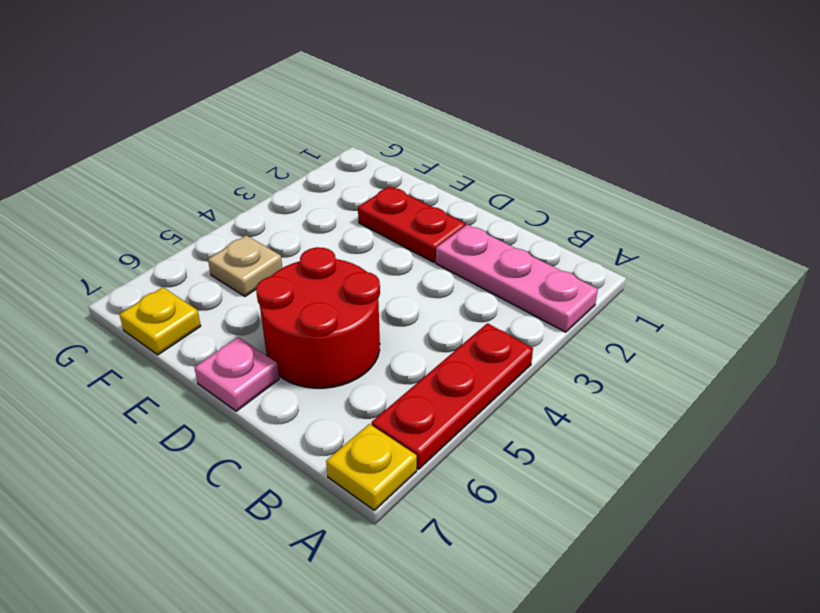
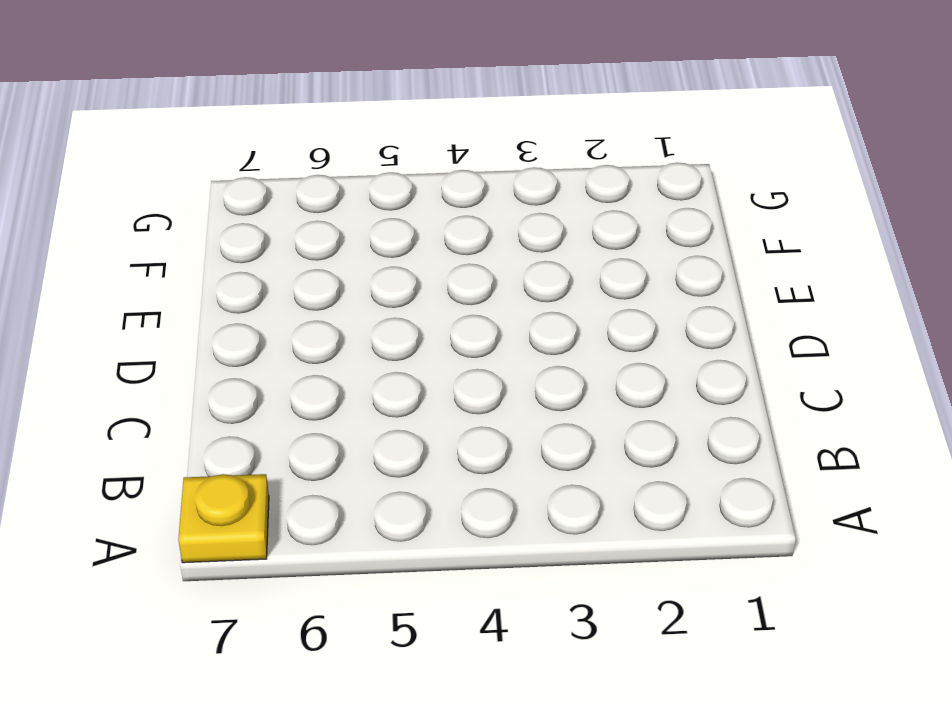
none -> pink 1x3 plate [436,224,598,332]
none -> red 1x3 plate [372,323,533,469]

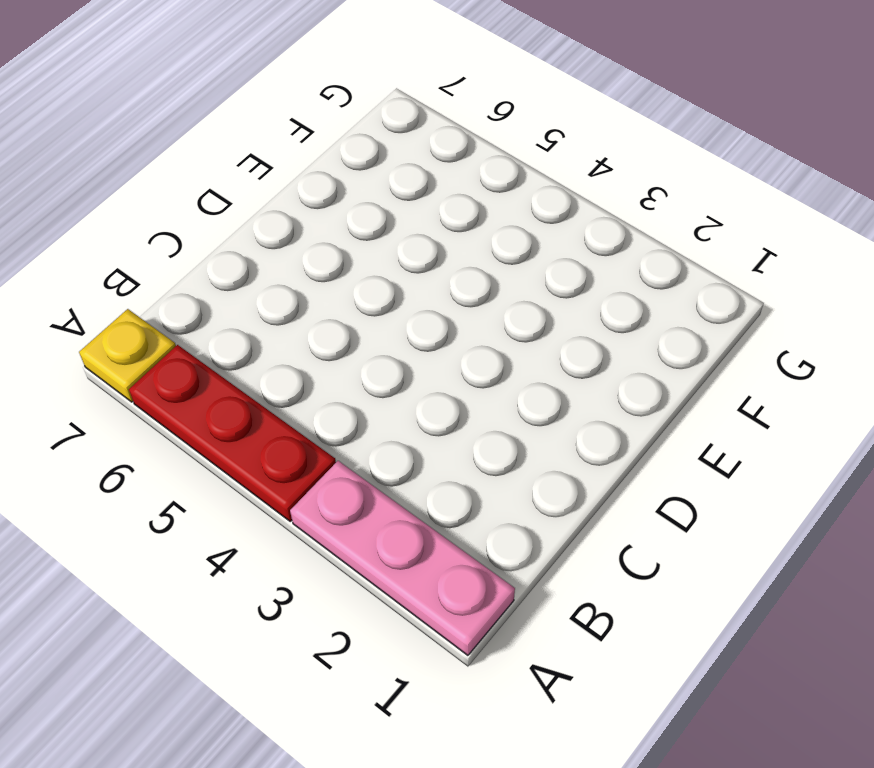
pink 1x3 plate [290,461,515,655] -> pink 1x3 plate turned to [436,224,598,332]
none -> red 2x2 round brick [256,247,380,388]
none -> red 1x2 plate [358,186,465,262]

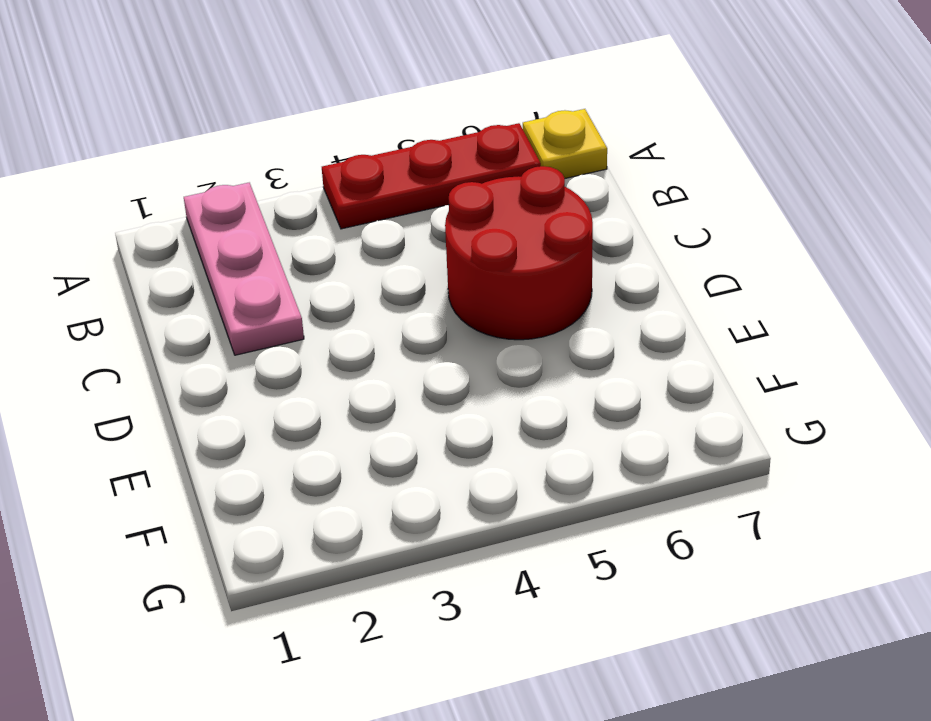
none -> red 1x2 plate [358,186,465,262]
none -> pink 1x1 plate [194,337,279,411]

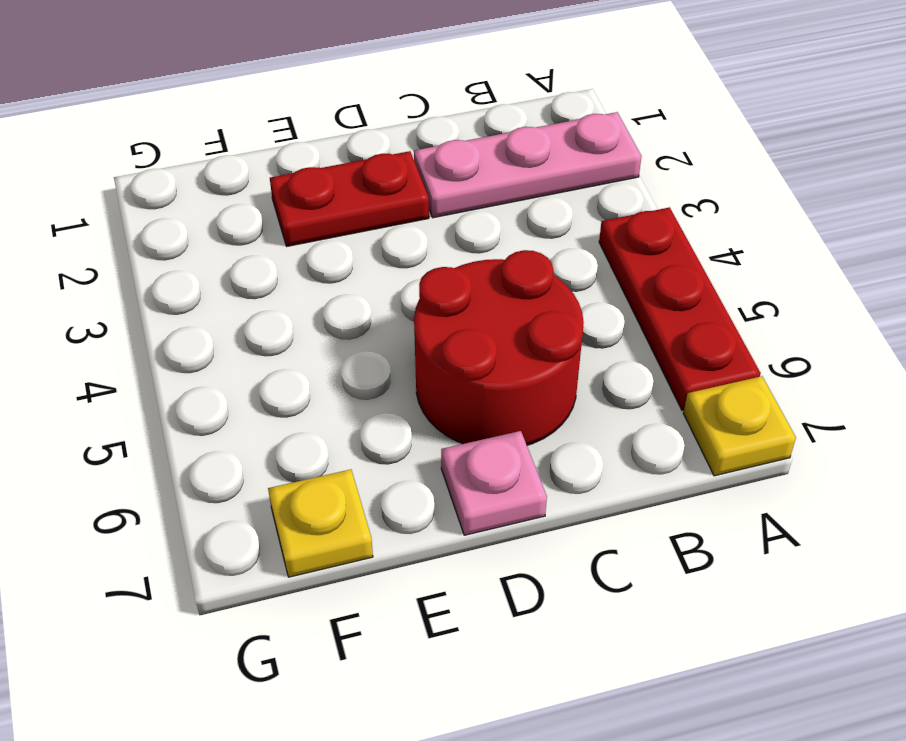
none -> tan 1x1 plate [208,235,282,296]

